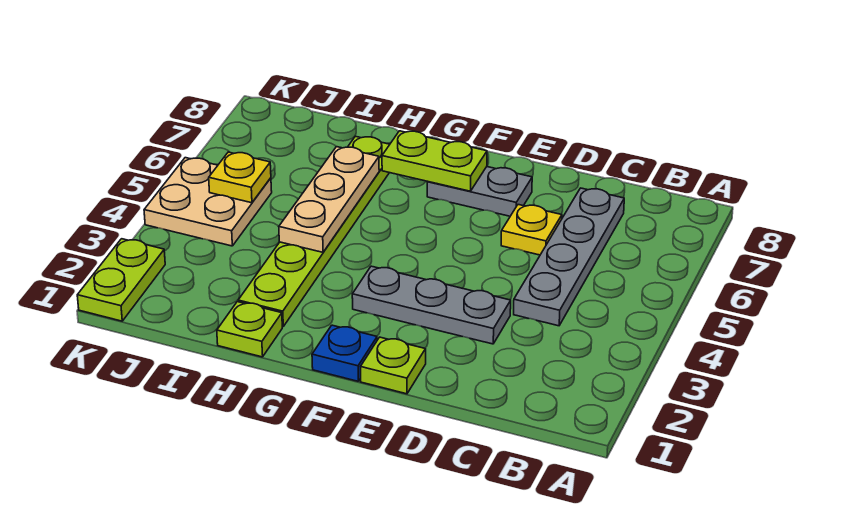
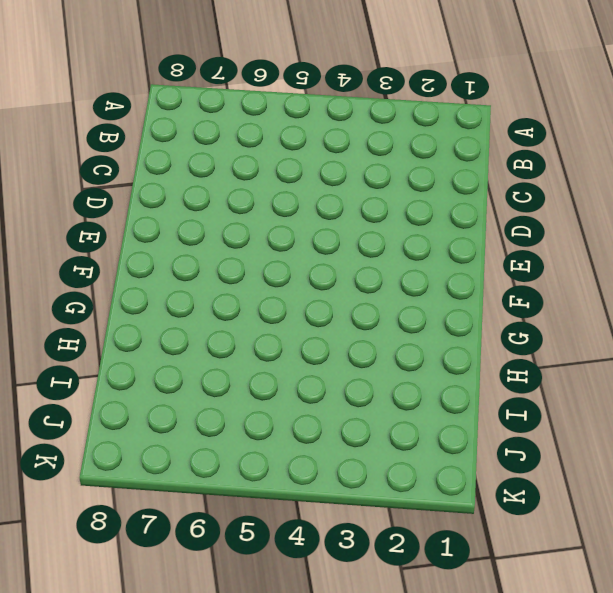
none -> grey 1x4 plate [514,188,624,326]
none -> grey 1x3 plate [352,266,511,344]
none -> yellow 1x1 plate [501,205,562,255]

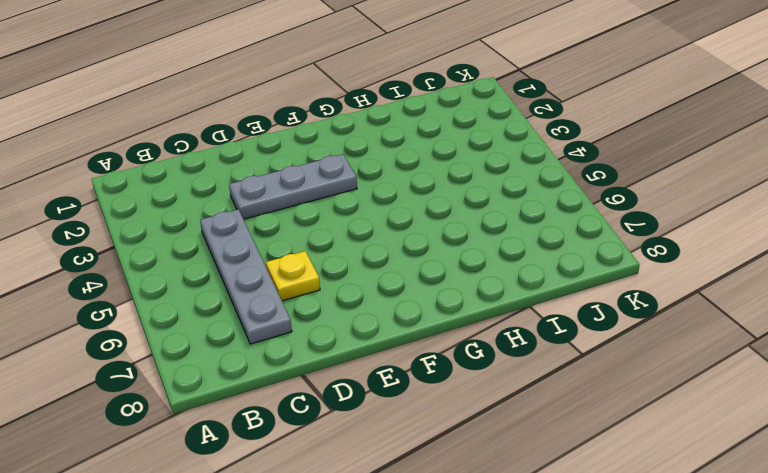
none -> lime 1x1 plate [361,337,426,394]
none -> grey 1x2 plate [427,167,532,216]
none -> blue 1x1 plate [312,325,377,381]

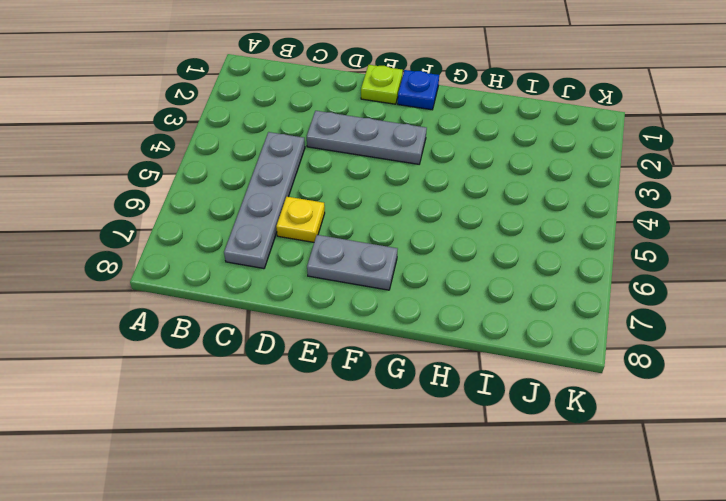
none -> lime 1x1 plate [217,302,282,357]
none -> lime 1x6 plate [238,136,390,327]
none -> tan 2x2 plate [144,158,272,246]

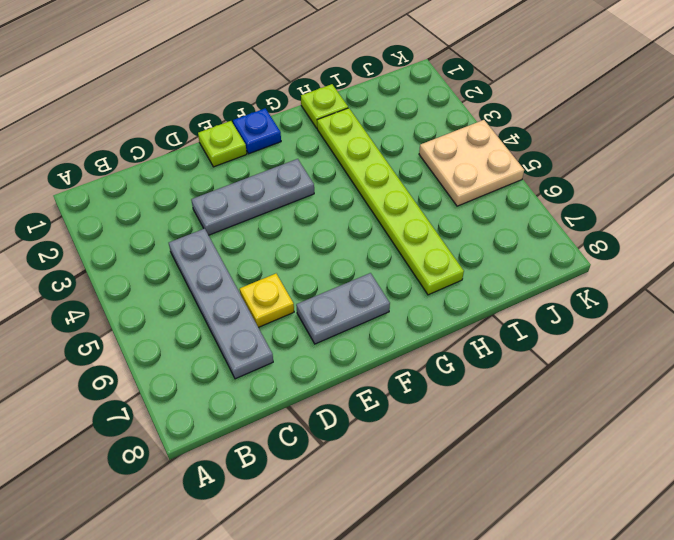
none -> lime 1x2 plate [77,239,165,321]
none -> lime 1x2 plate [382,131,487,191]
none -> tan 1x3 plate [279,147,379,252]

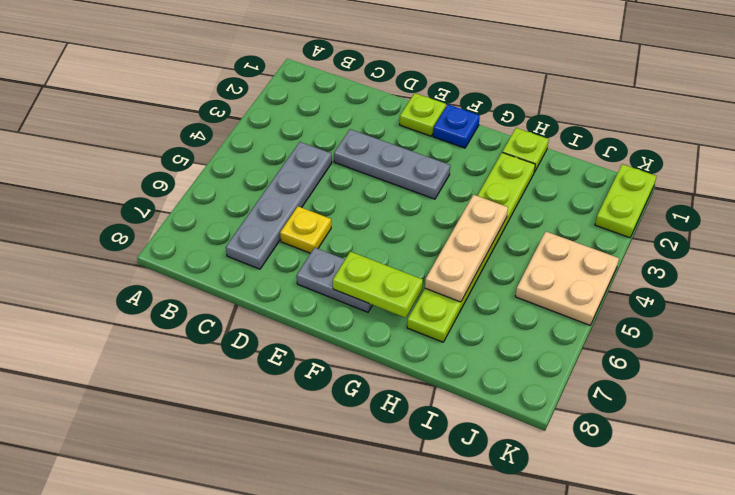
none -> yellow 1x1 plate [209,152,271,203]

